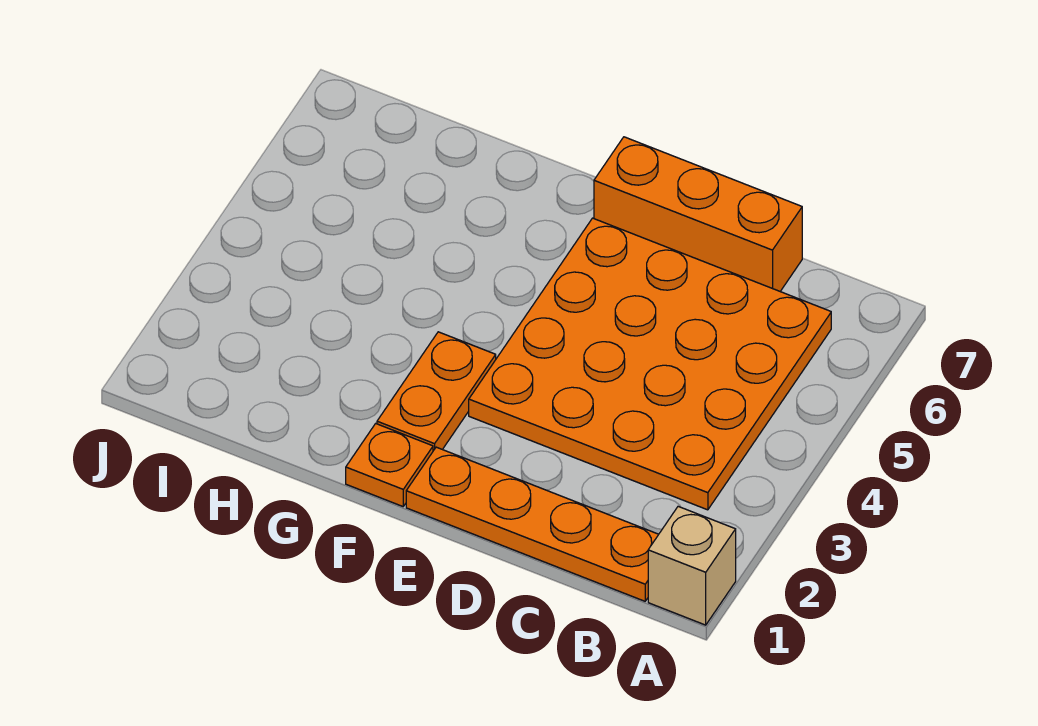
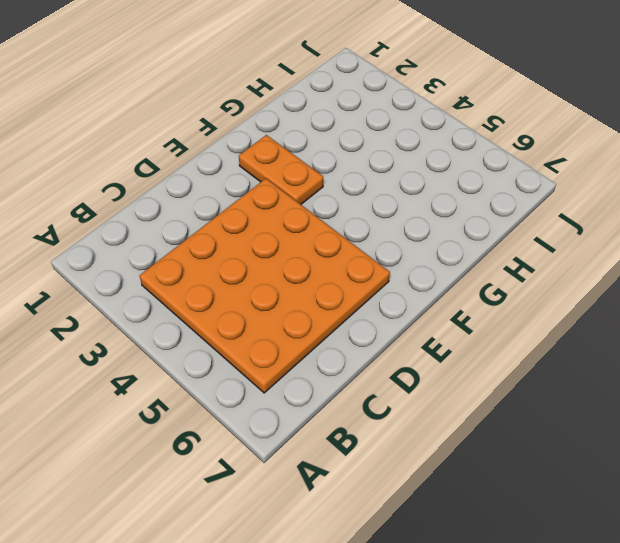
none -> tan 1x1 brick [648,506,736,625]
none -> orange 1x4 plate [406,447,659,601]

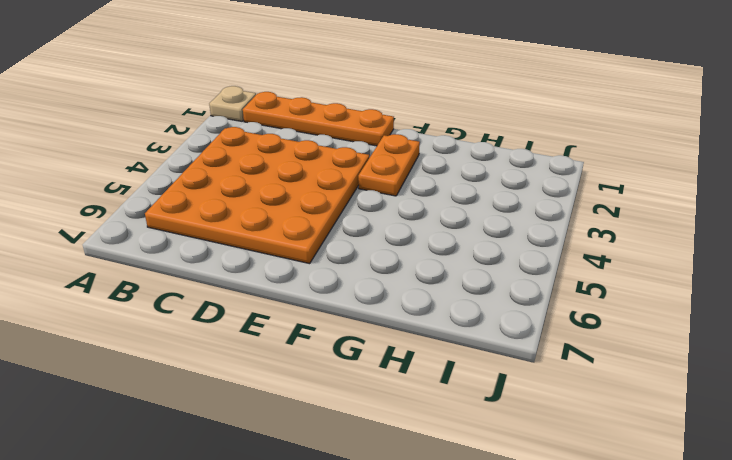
tan 1x1 plate [209,86,256,121] -> tan 1x1 brick [648,506,736,625]
none -> orange 1x3 brick [594,137,802,291]
none -> orange 1x1 plate [346,424,433,506]

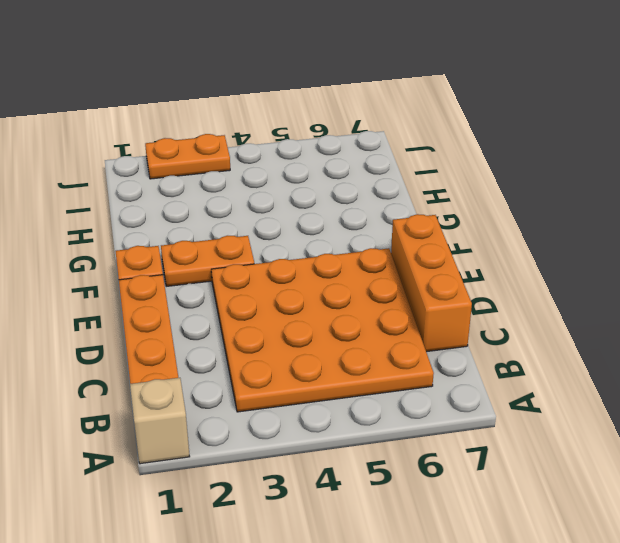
orange 1x2 plate [145,134,230,179] -> none

